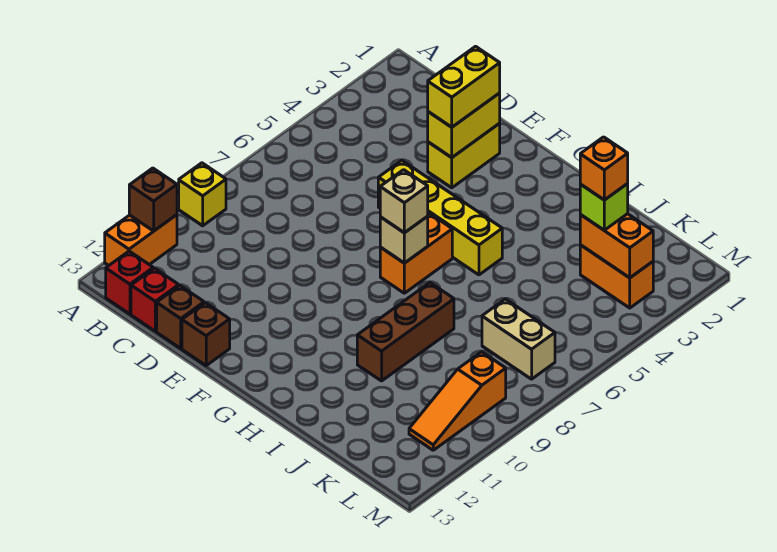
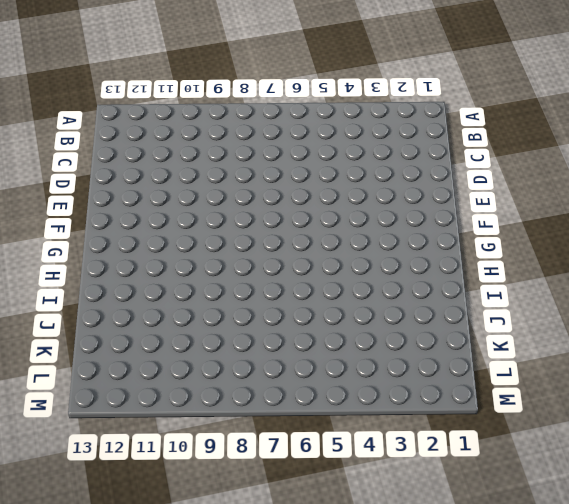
none -> yellow 1x1 brick [179,163,226,226]
none -> orange 1x2 brick [105,215,177,265]
none -> red 1x1 brick [106,251,153,314]

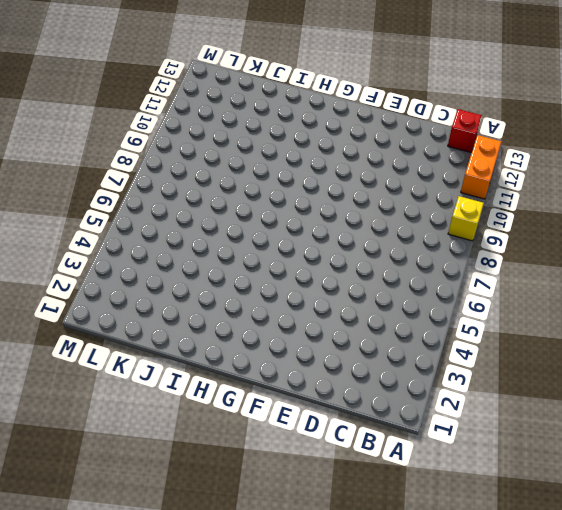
none -> red 1x1 brick [131,268,179,331]
none -> brown 1x1 brick [157,286,204,348]
none -> yellow 1x2 brick [428,123,500,188]

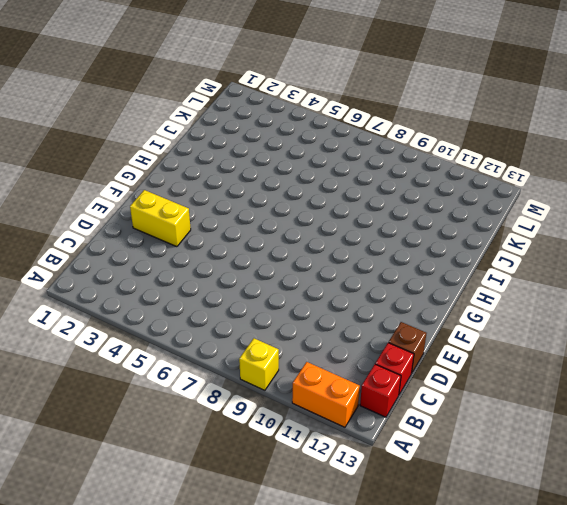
none -> yellow 1x4 brick [378,161,502,275]
none -> brown 1x1 brick [182,303,230,366]
none -> orange 1x2 brick [380,213,452,293]

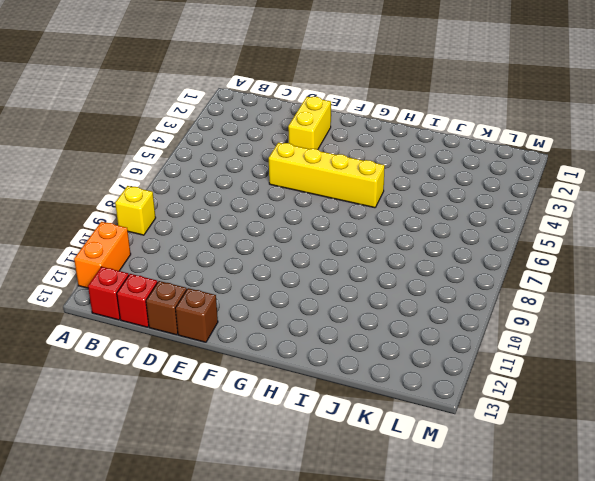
none -> orange 1x2 brick [380,213,452,293]
none -> brown 1x3 brick [357,283,454,381]
none -> orange 1x2 brick [580,245,653,308]

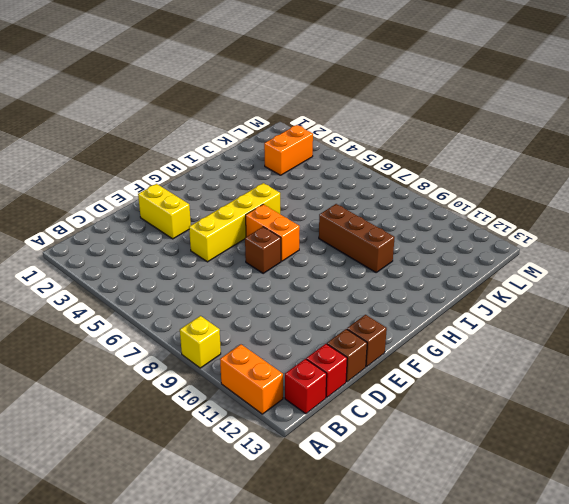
brown 1x1 brick [245,227,281,273] -> brown 1x1 brick moved to [129,168,177,231]
none -> tan 1x2 brick [482,299,555,379]
none -> orange 1x3 slope [409,352,506,450]
none -> yellow 1x2 brick [428,93,500,157]

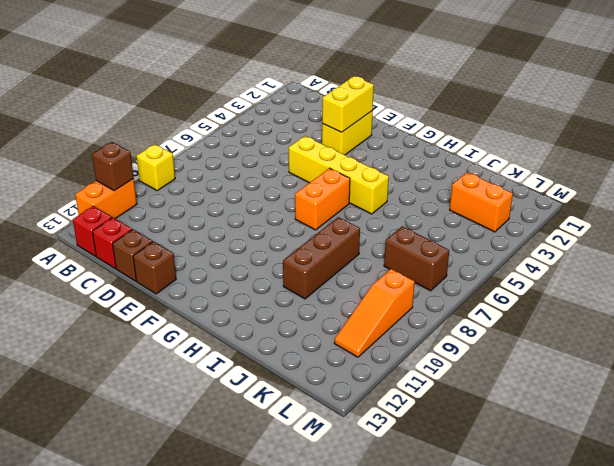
brown 1x2 brick [384,226,449,291] -> tan 1x2 brick [482,299,555,379]
none -> tan 1x1 brick [380,216,428,263]
none -> orange 1x2 brick [580,214,653,278]
none -> yellow 1x2 brick [428,46,500,127]

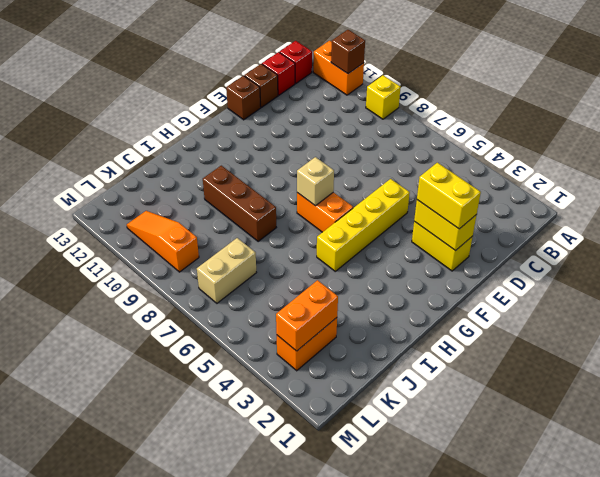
none -> tan 1x1 brick [380,170,428,233]
none -> lime 1x1 brick [580,184,628,230]
none -> orange 1x1 brick [580,137,628,200]

